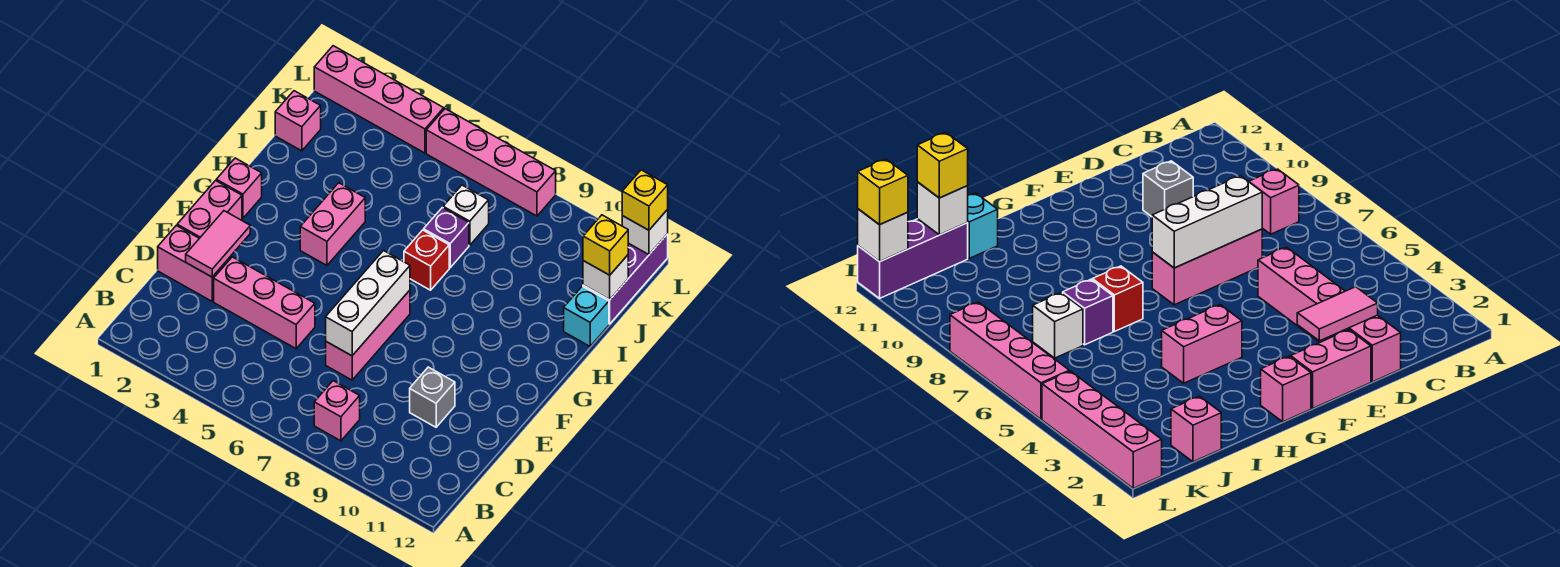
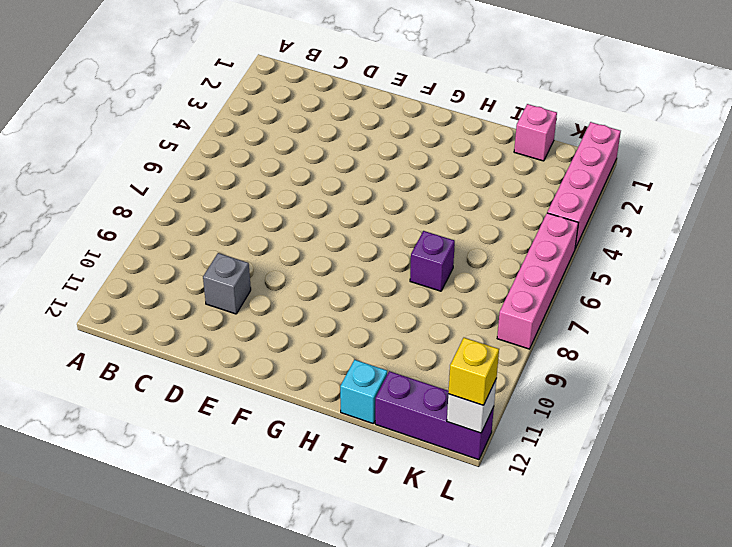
none -> pink 1x1 brick [314,381,360,441]
none -> pink 1x2 brick [158,225,231,301]
none -> pink 1x3 brick [214,257,315,349]

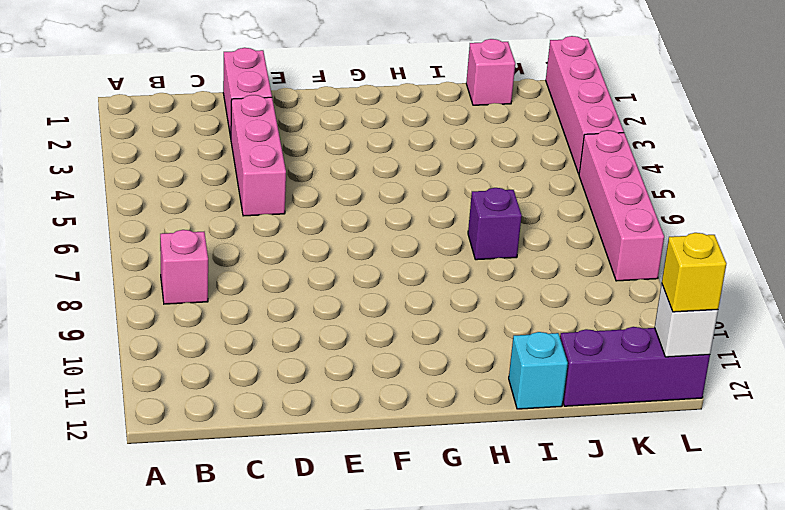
none -> pink 1x3 brick [326,290,410,380]
none -> grey 1x1 brick [410,367,455,427]
none -> pink 1x2 brick [177,181,242,238]

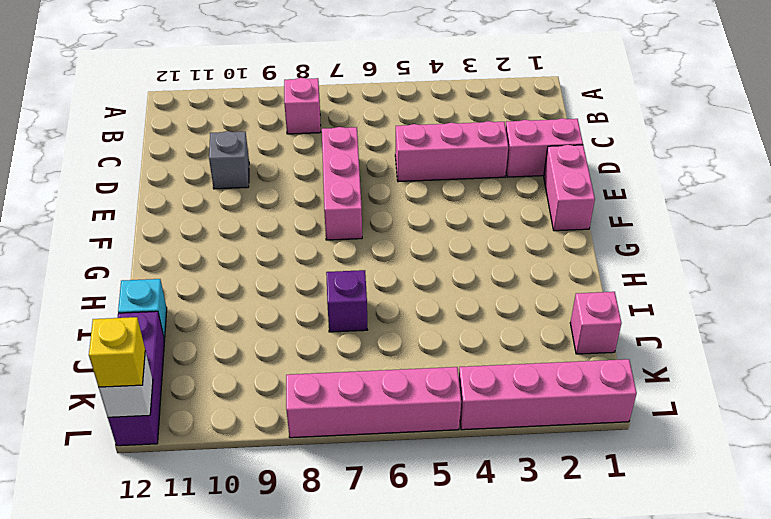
none -> pink 1x1 brick [216,158,262,218]
none -> pink 1x2 brick [300,183,365,265]
none -> red 1x1 brick [404,230,449,290]

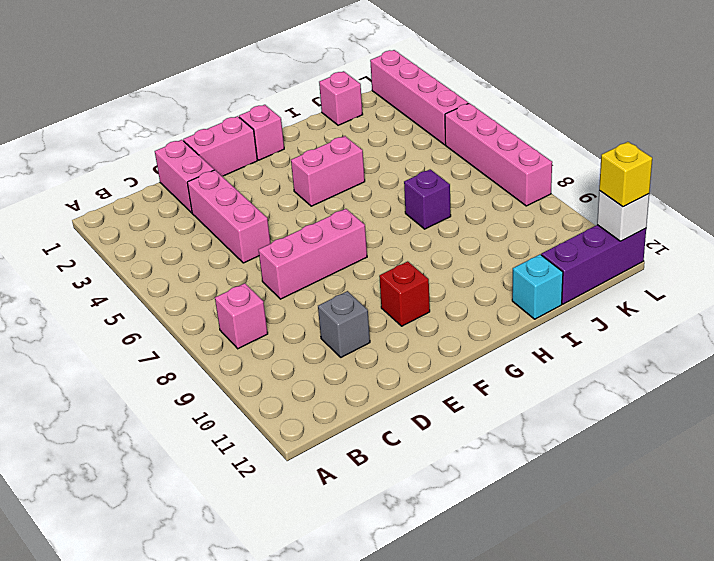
red 1x1 brick [379,261,430,326] -> red 1x1 brick moved to [404,230,449,290]
none -> white 1x1 brick [443,185,489,245]
none -> pink 1x2 tile [186,211,250,277]
none -> white 1x3 brick [326,251,410,356]

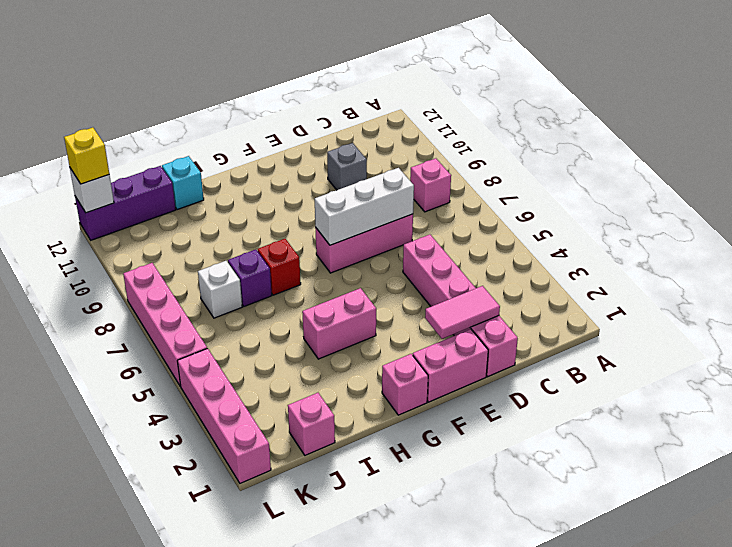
none -> white 1x1 brick [583,255,628,300]
none -> yellow 1x1 brick [583,215,628,275]

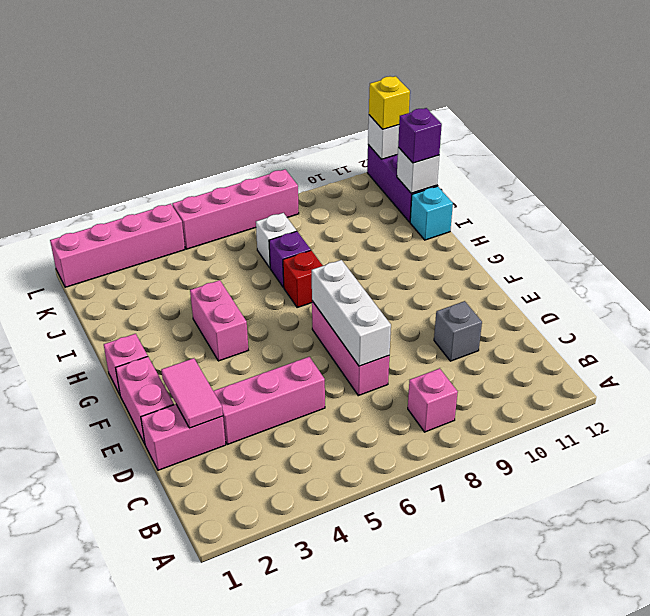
purple 1x1 brick [398,108,442,163] -> yellow 1x1 brick [583,215,628,275]
none -> pink 1x1 brick [275,91,321,151]

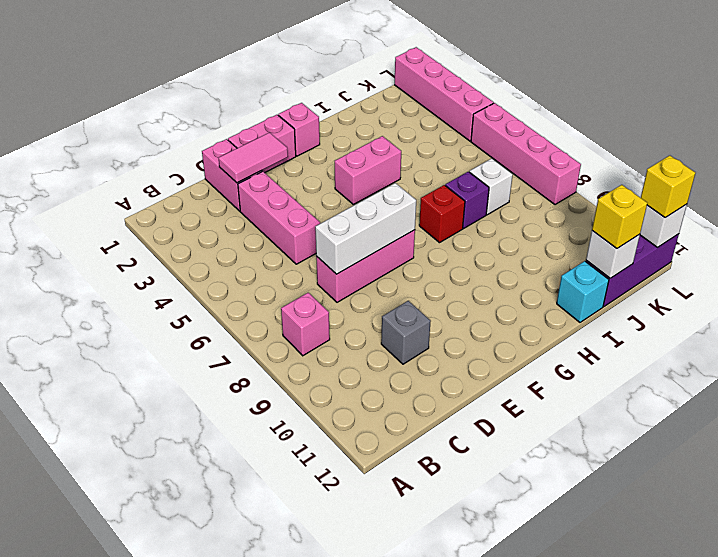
none -> pink 1x1 brick [275,91,321,151]

